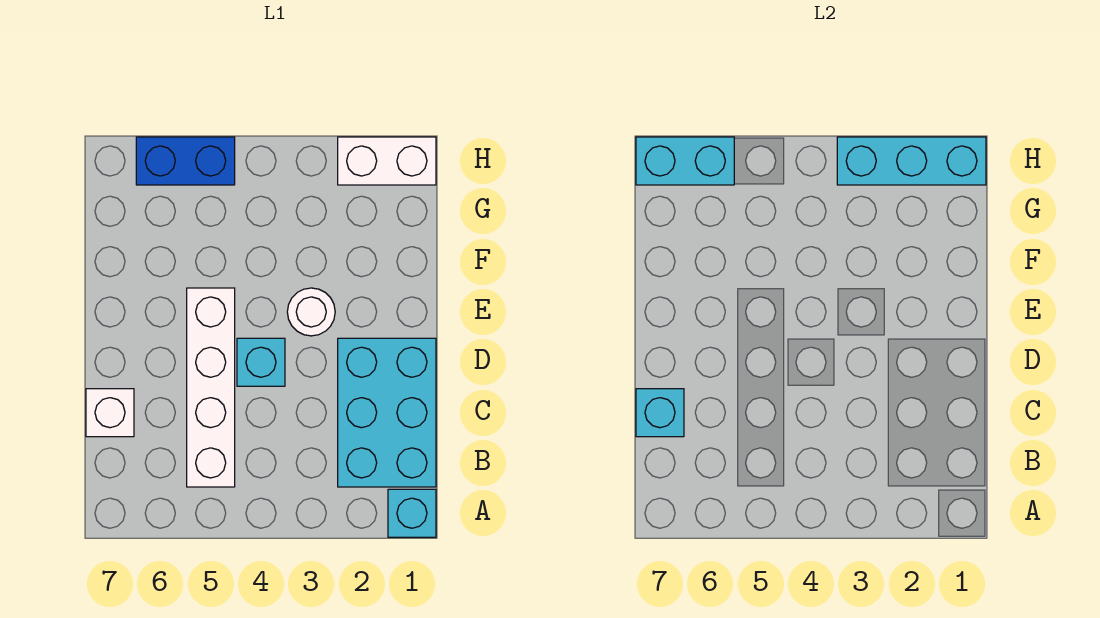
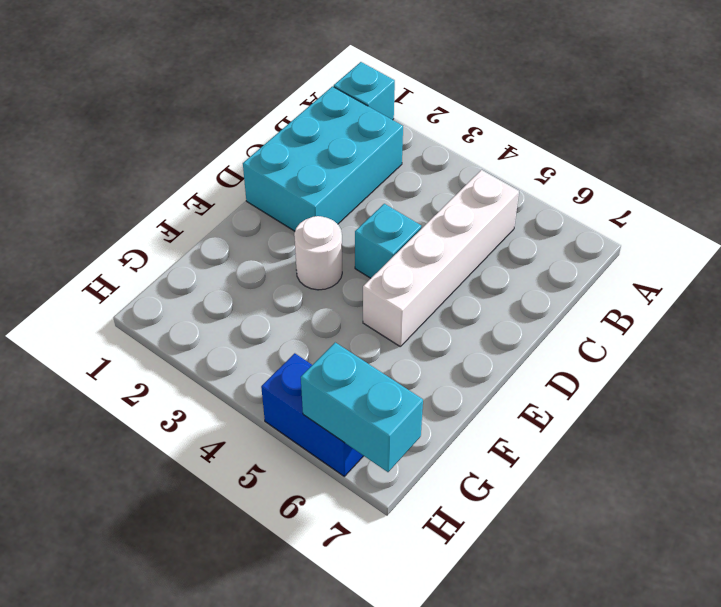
none -> white 1x1 brick [86,389,134,437]
none -> white 1x2 brick [338,137,436,185]

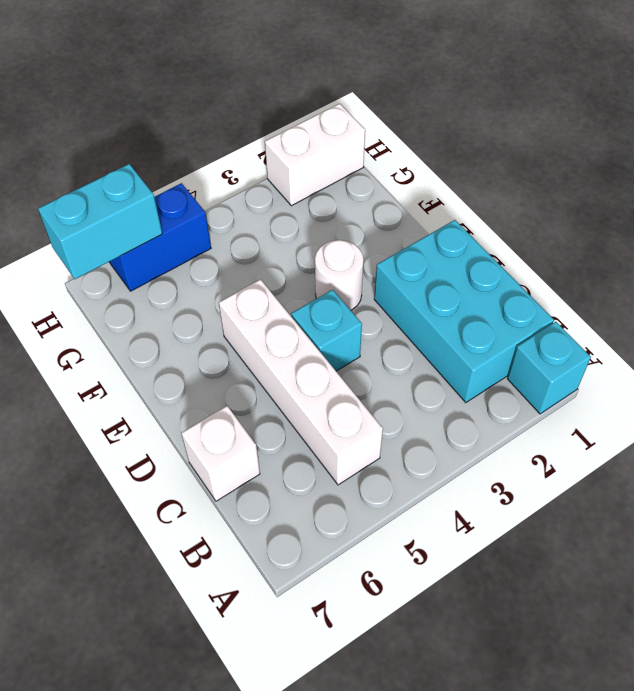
none -> cyan 1x1 brick [636,389,684,437]
none -> cyan 1x3 brick [837,137,986,185]

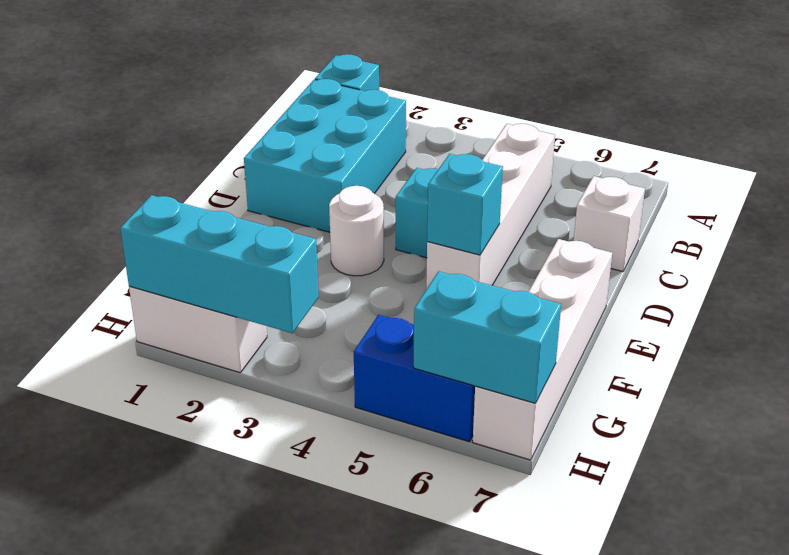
cyan 1x1 brick [427,154,503,255] -> cyan 1x1 brick moved to [636,389,684,437]
white 1x4 brick [473,239,612,460] -> none

